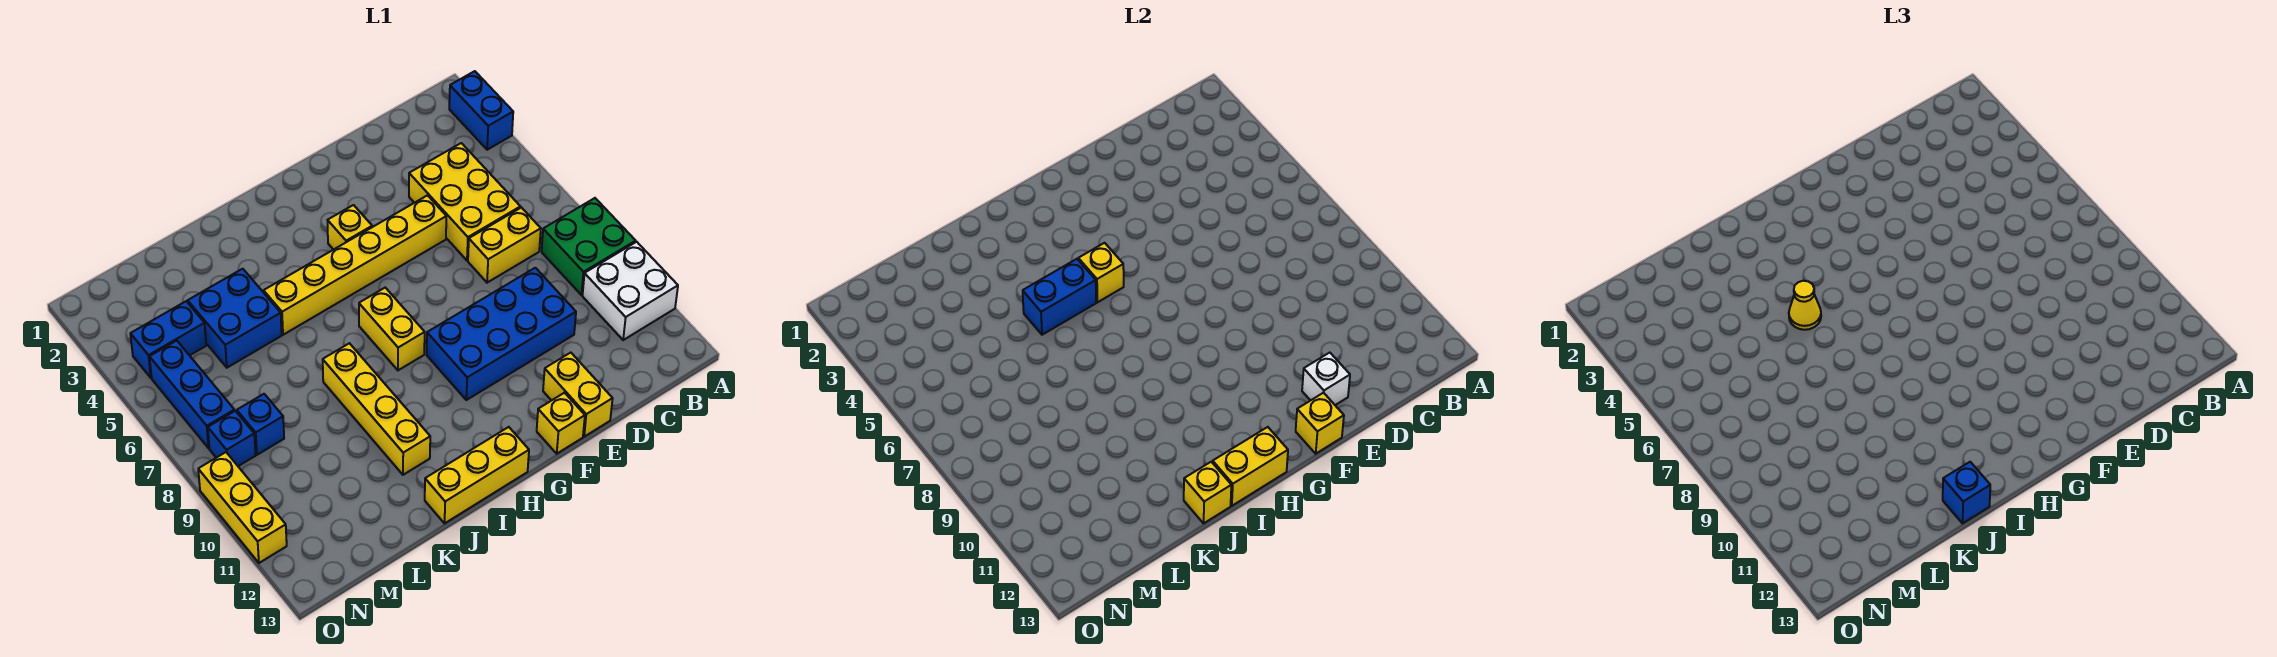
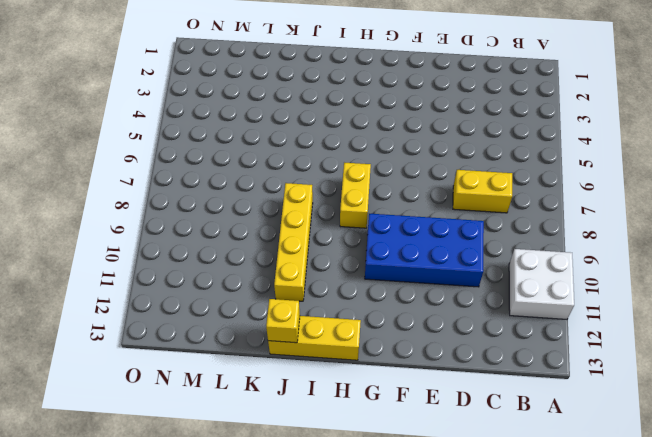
none -> blue 1x2 brick [449,71,513,150]
none -> green 2x2 brick [542,198,636,295]
none -> yellow 2x3 brick [409,143,520,261]

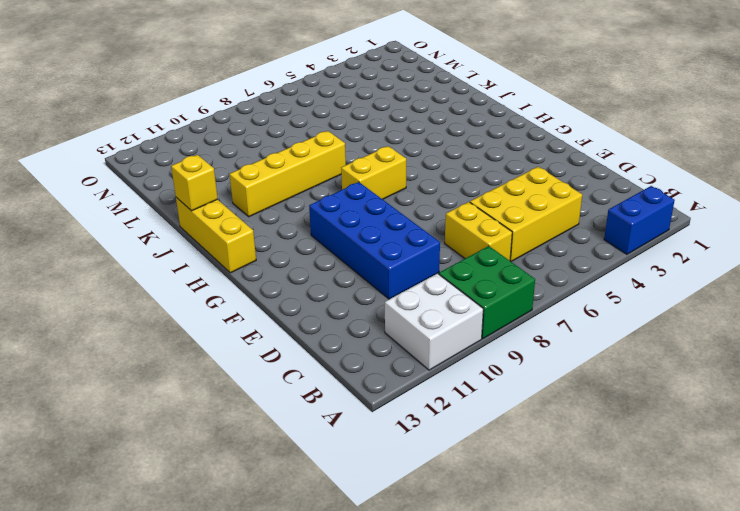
none -> yellow 1x6 brick [264,195,446,335]
none -> yellow 1x2 brick [543,353,613,437]
none -> yellow 1x1 brick [537,393,585,454]

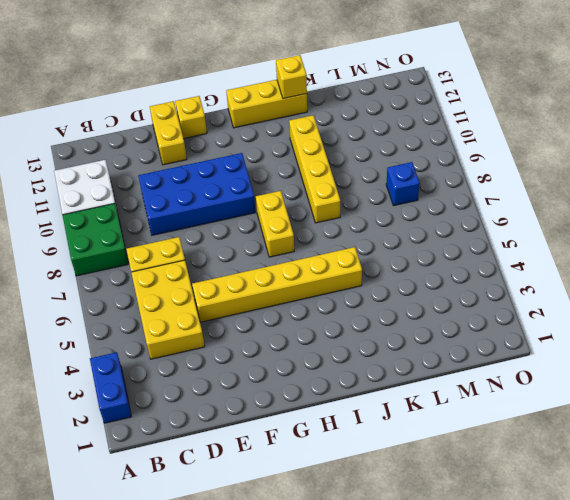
none -> yellow 1x1 brick [328,205,372,250]
none -> blue 2x2 brick [188,269,282,368]
none -> blue 1x2 brick [130,301,206,378]

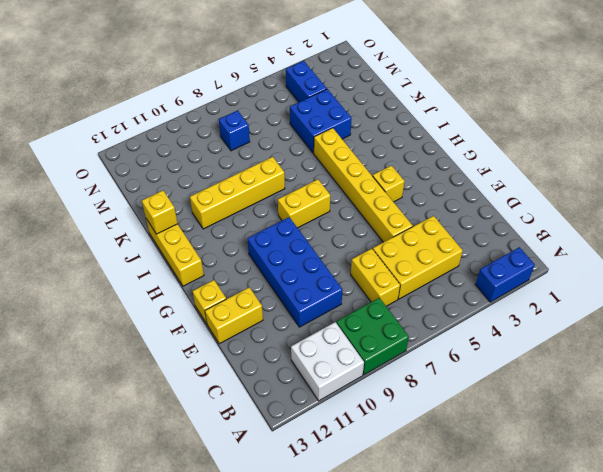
none -> blue 1x3 brick [150,341,234,448]
none -> blue 1x1 brick [208,411,256,466]
none -> yellow 1x3 brick [198,452,287,563]

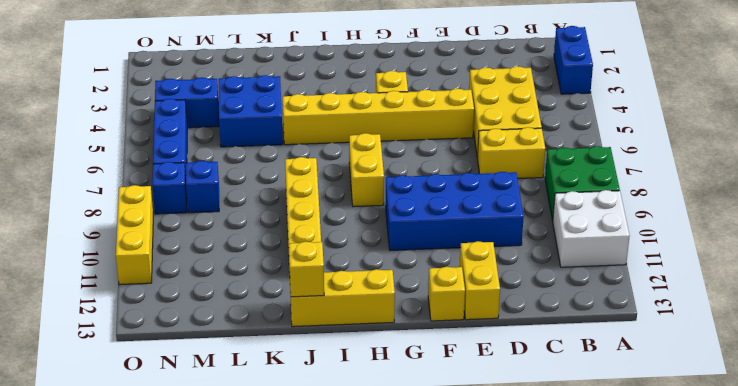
none -> white 1x1 brick [1302,353,1350,405]
none -> yellow 1x1 brick [1296,393,1344,454]
none -> yellow 1x1 brick [1078,243,1124,302]

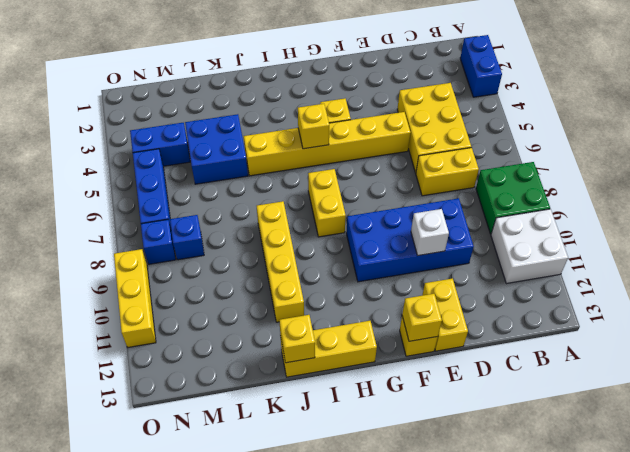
white 1x1 brick [411,209,449,256] -> white 1x1 brick moved to [1302,353,1350,405]
none -> yellow 1x2 brick [1213,427,1288,506]
none -> blue 1x2 brick [1023,259,1096,335]
none -> yellow 1x1 cone [1789,281,1821,330]

